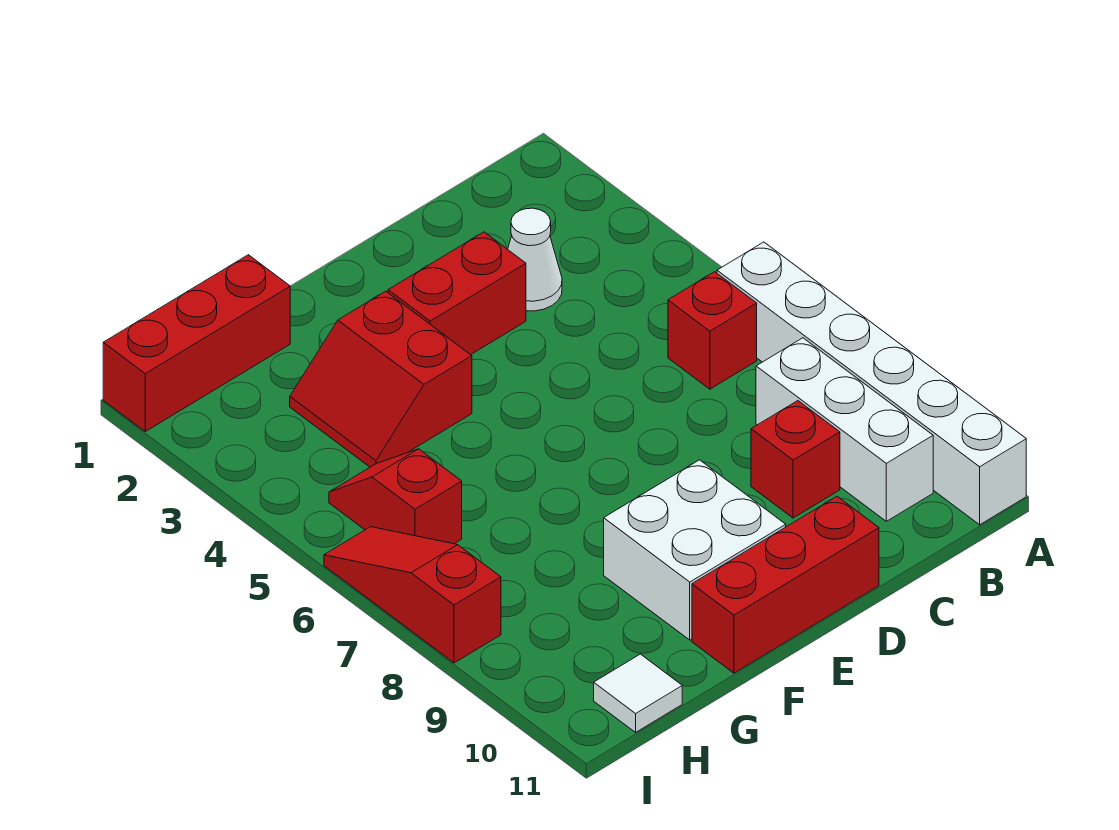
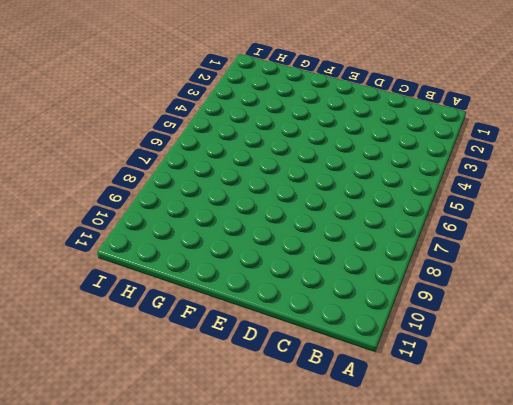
none -> white 1x6 brick [717,242,1026,525]
none -> red 1x1 brick [668,272,757,389]
none -> white 1x3 brick [756,338,933,521]

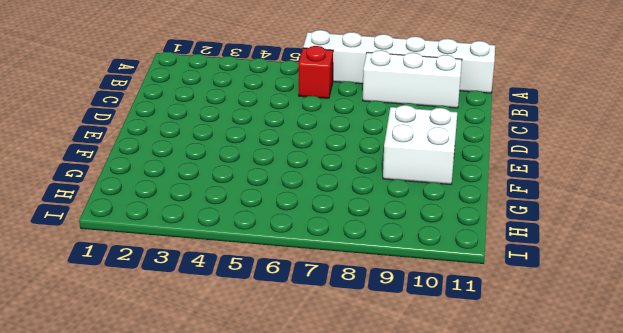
none -> white 1x1 cone [508,208,562,311]
none -> red 1x1 brick [751,401,840,518]
none -> red 1x2 brick [388,232,526,355]

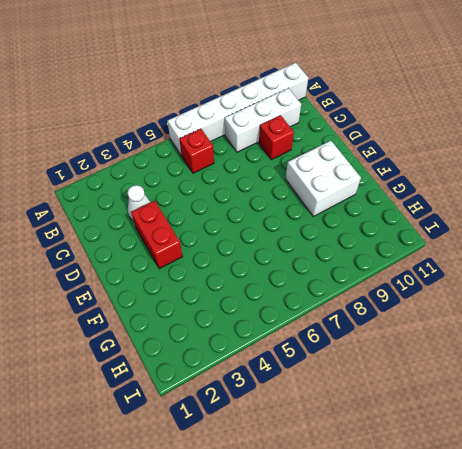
none -> red 1x3 brick [692,497,879,673]
none -> red 2x2 slope [290,291,472,467]
none -> red 1x3 brick [103,255,290,431]

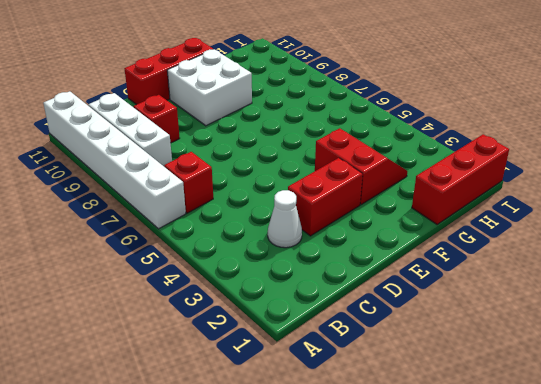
none -> red 1x2 slope [329,449,462,544]
none -> white 1x1 tile [594,654,682,732]
none -> red 1x3 slope [324,527,501,663]

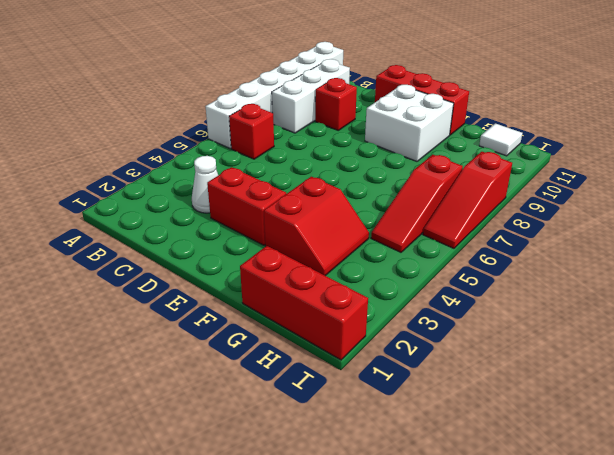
red 1x3 slope [371,155,463,252] -> red 1x2 slope [329,449,462,544]

